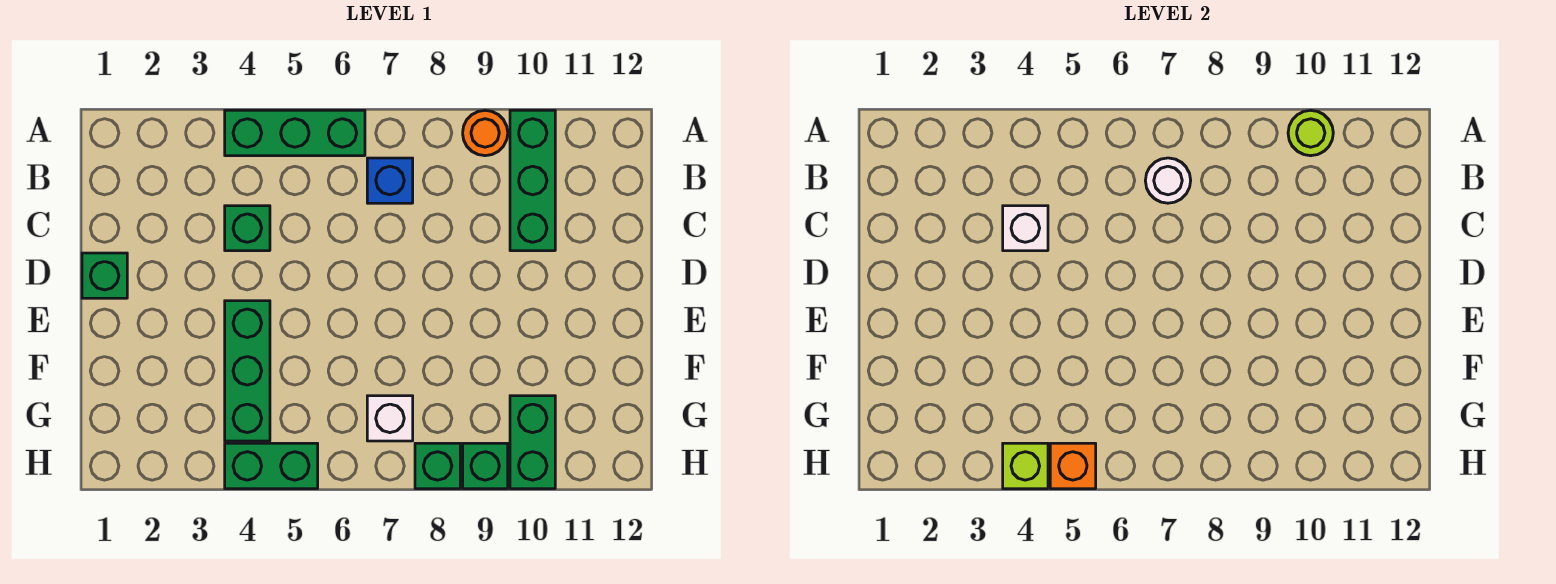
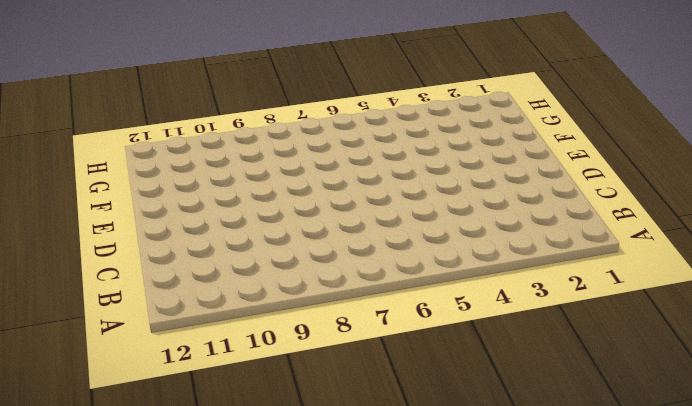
none -> green 1x3 brick [225,110,365,156]
none -> orange 1x1 round brick [463,110,508,156]
none -> green 1x3 brick [510,110,555,251]

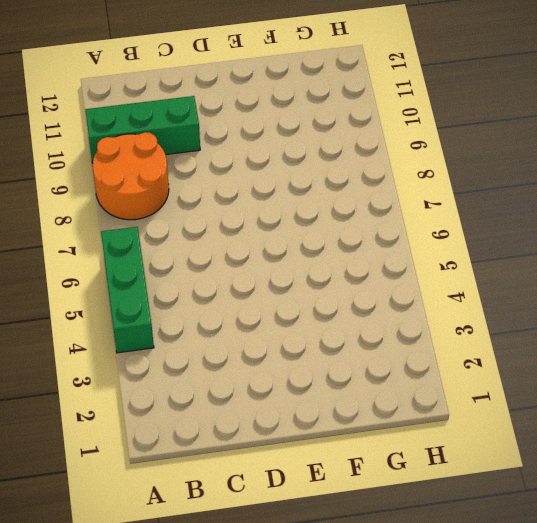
orange 2x2 round brick [93,132,169,220] -> orange 1x1 round brick [463,110,508,156]
none -> blue 1x1 brick [367,158,413,203]
none -> green 1x1 brick [225,206,270,251]
none -> green 1x1 brick [82,253,127,298]

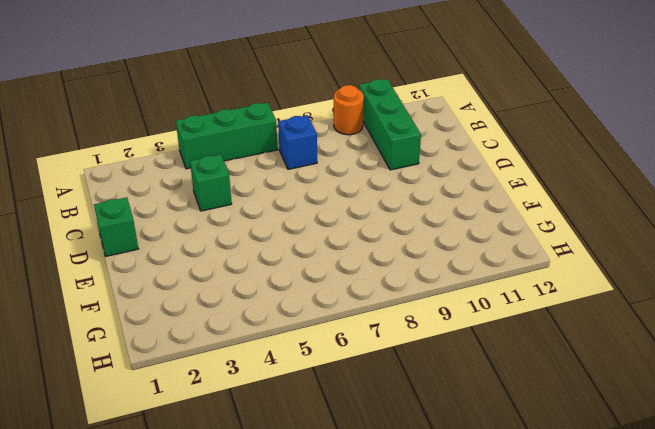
none -> green 1x3 brick [225,301,270,441]
none -> white 1x1 brick [367,396,413,441]
none -> green 1x2 brick [510,396,555,489]

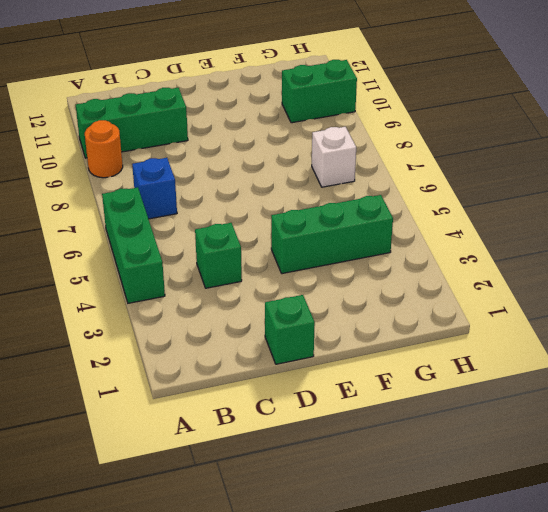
none -> green 1x2 brick [225,443,318,489]
none -> green 1x1 brick [415,443,460,489]
none -> green 1x1 brick [463,443,508,489]

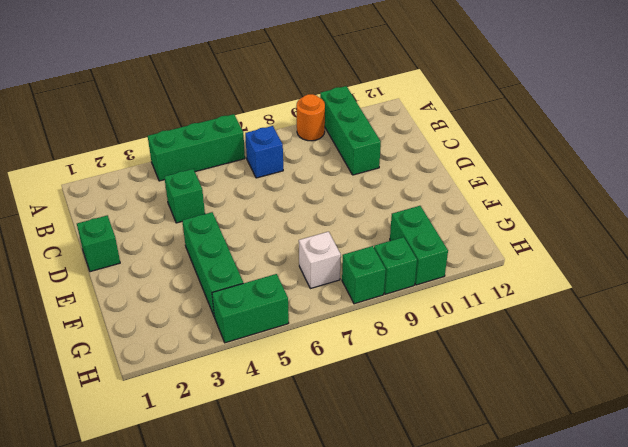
none -> lime 1x1 round brick [1288,110,1333,156]
none -> white 1x1 round brick [1145,158,1191,203]
none -> white 1x1 brick [1003,206,1048,251]

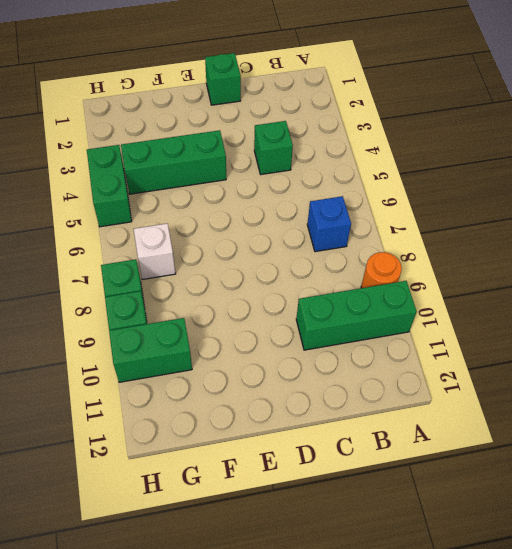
none -> green 1x3 brick [225,110,365,156]
none -> lime 1x1 round brick [1288,110,1333,156]
none -> white 1x1 round brick [1145,158,1191,203]

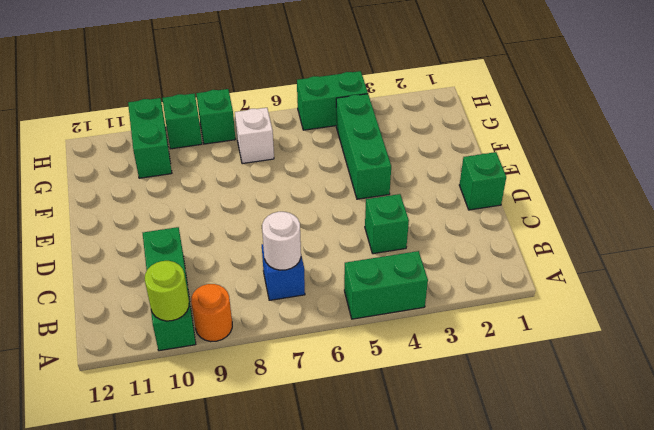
green 1x2 brick [344,251,428,319] -> green 1x3 brick [225,110,365,156]
none -> white 1x1 brick [1003,206,1048,251]
none -> lime 1x1 brick [1003,443,1048,489]
none -> orange 1x1 brick [1050,443,1096,489]

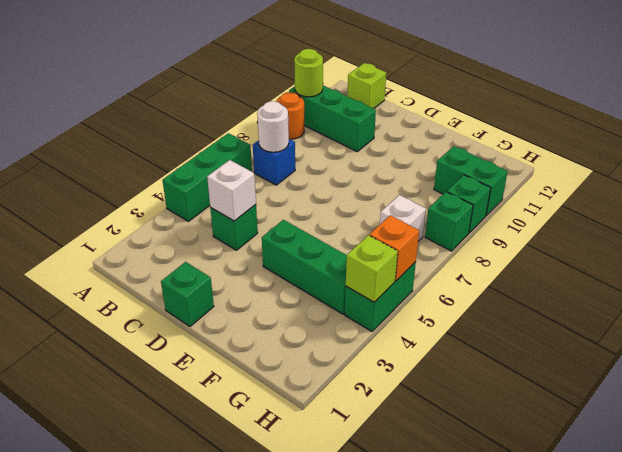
lime 1x1 brick [347,63,386,109] -> none

